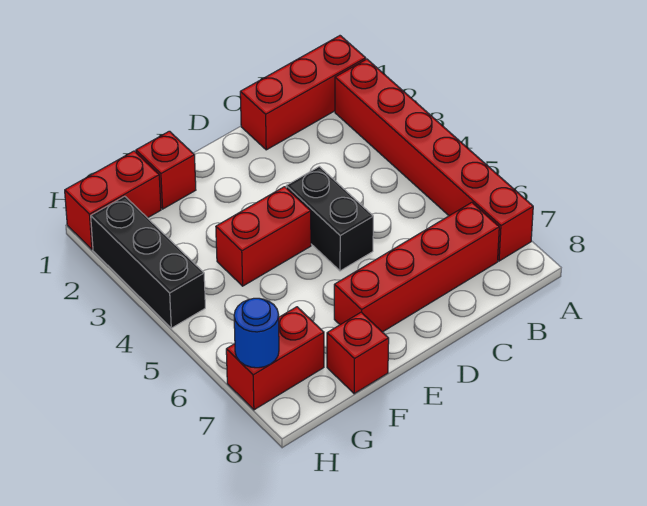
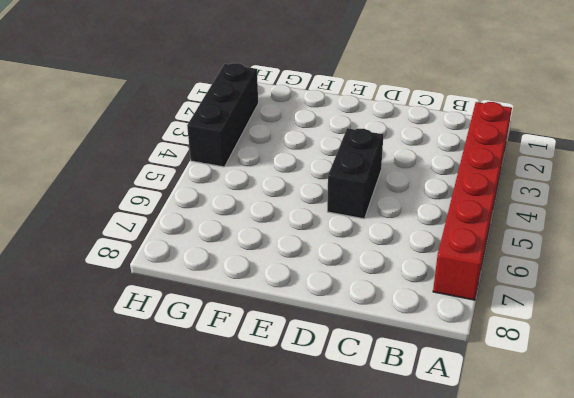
none -> red 1x3 brick [240,36,366,150]
none -> red 1x4 brick [334,203,499,332]

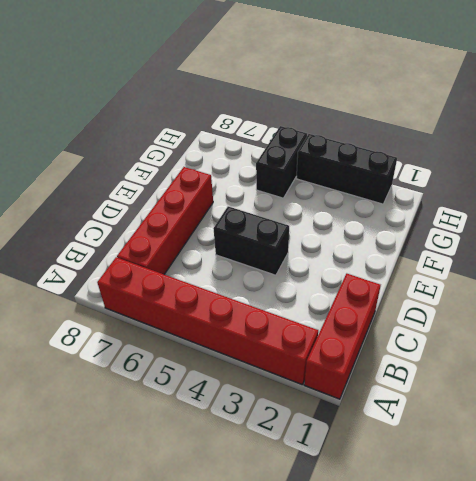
black 1x2 brick [256,126,307,198] -> none
none -> red 1x2 brick [216,187,311,286]
none -> red 1x1 brick [136,131,196,209]

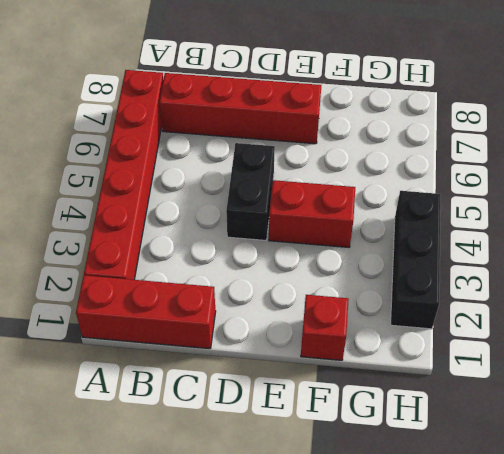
none -> red 1x1 brick [327,312,389,394]
none -> red 1x2 brick [65,151,161,249]

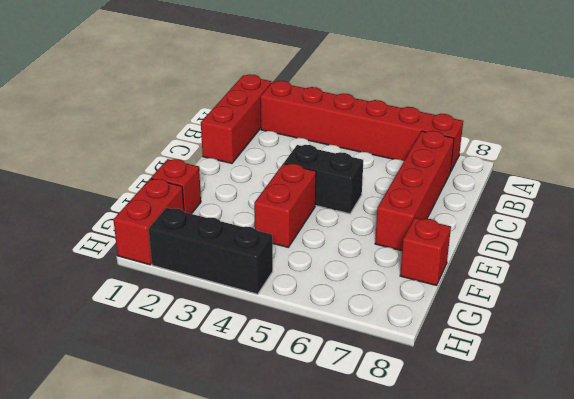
none -> red 1x2 brick [226,307,324,410]
none -> blue 1x1 round brick [234,298,279,368]

